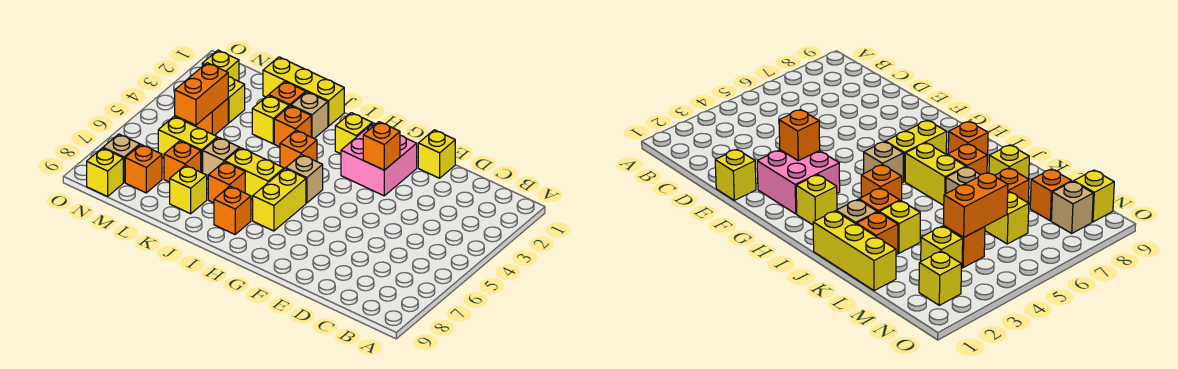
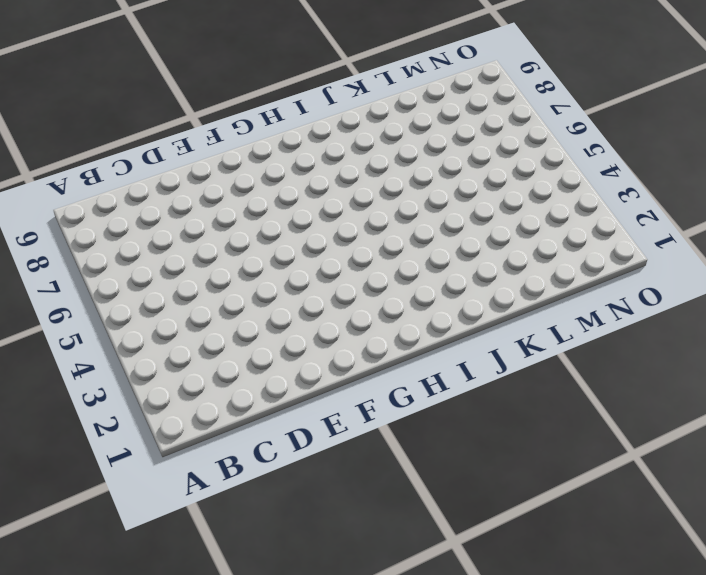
none -> yellow 1x1 brick [418,130,455,178]
none -> pink 2x2 brick [341,123,417,196]
none -> yellow 1x1 brick [335,113,372,154]

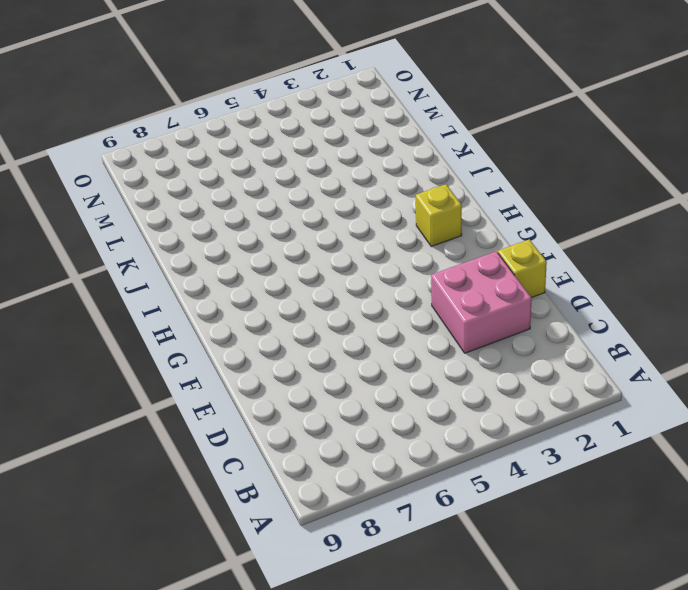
pink 2x2 brick [431,251,532,353] -> pink 2x2 brick moved to [341,123,417,196]
none -> tan 1x1 brick [286,154,323,203]
none -> yellow 1x2 brick [253,168,306,231]
none -> orange 1x1 brick [280,130,317,169]

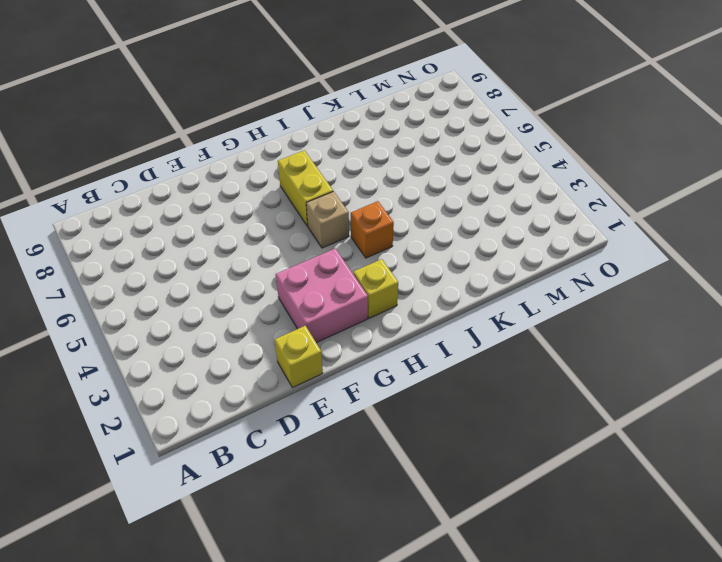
none -> yellow 1x2 brick [225,148,284,199]
none -> orange 1x1 brick [214,186,251,234]
none -> yellow 1x3 brick [263,57,344,126]

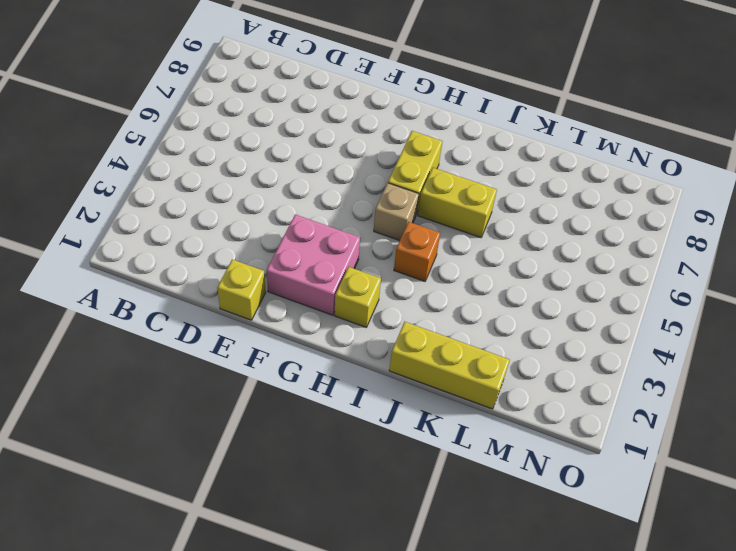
none -> orange 1x1 brick [214,186,251,234]
none -> tan 1x1 brick [291,92,328,138]
none -> orange 1x1 brick [274,106,311,147]

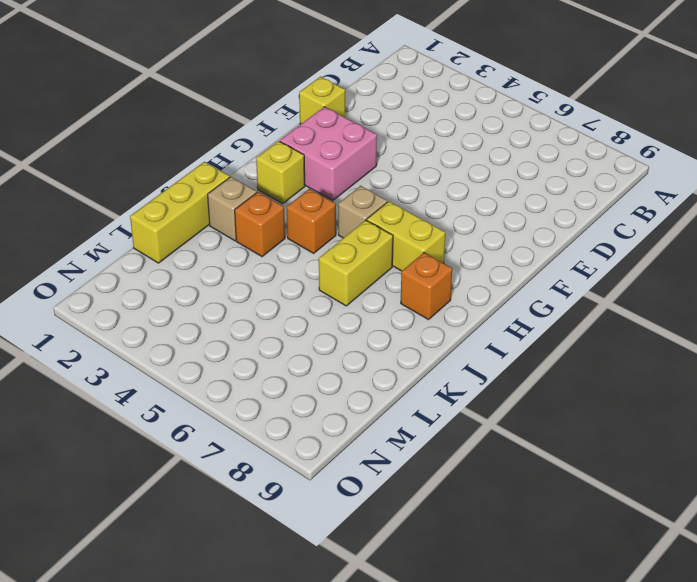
none -> orange 1x1 brick [208,162,245,203]
none -> orange 1x1 brick [269,81,306,106]
none -> yellow 1x1 brick [252,95,289,144]

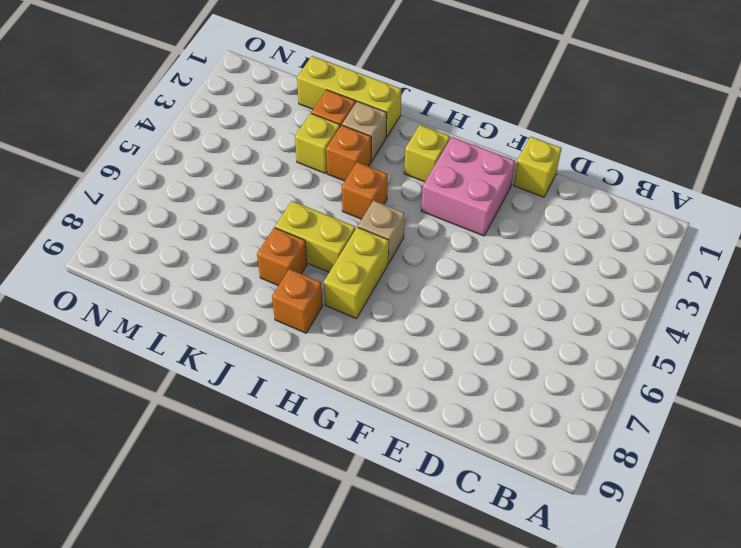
none -> tan 1x1 brick [203,137,240,178]
none -> yellow 1x1 brick [170,165,207,214]
none -> yellow 1x2 brick [158,117,217,173]

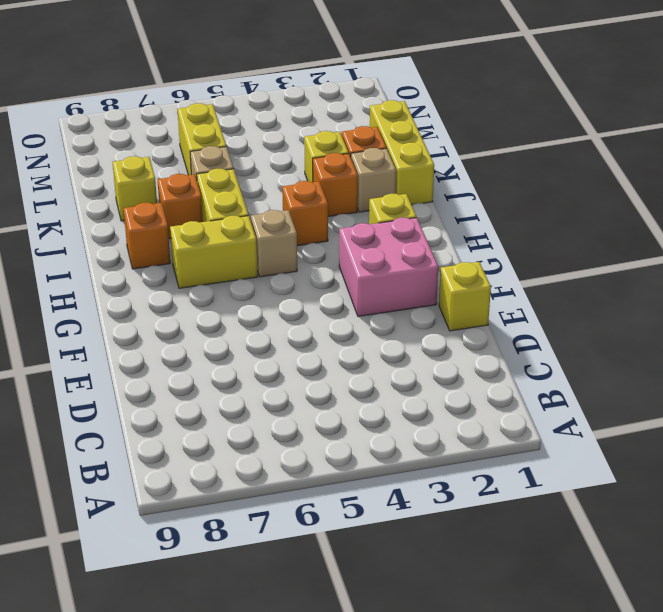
none -> orange 1x1 brick [164,141,201,182]
none -> yellow 1x1 brick [228,77,245,123]
none -> orange 1x1 brick [191,99,228,135]

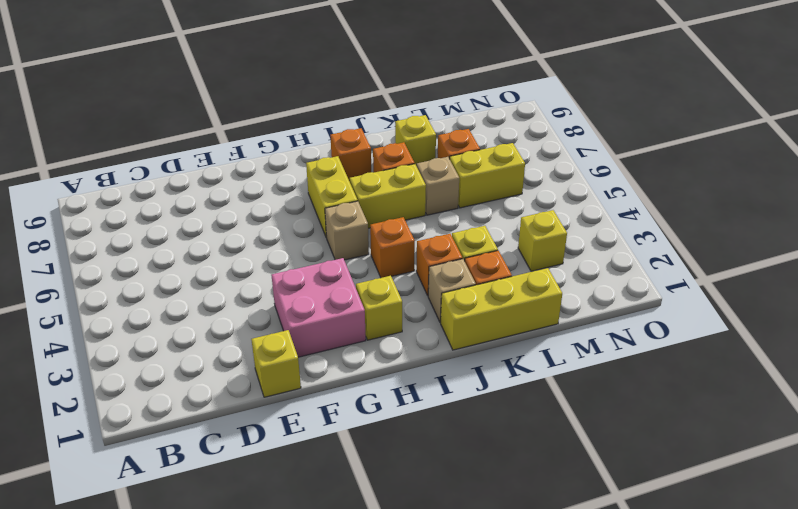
none -> orange 1x1 brick [191,99,228,135]
none -> orange 1x1 brick [125,145,162,193]
none -> yellow 1x1 brick [202,50,239,81]

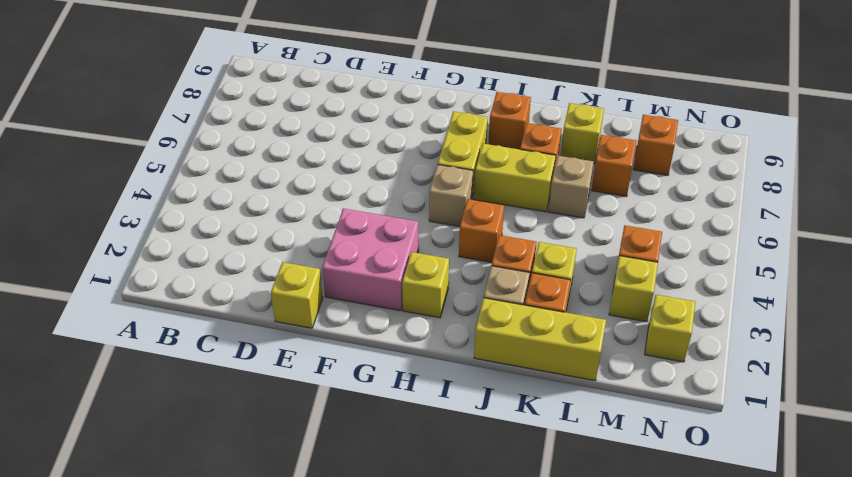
none -> yellow 1x2 brick [158,117,217,173]
none -> tan 1x1 brick [103,134,140,182]
none -> yellow 1x1 brick [87,148,123,196]

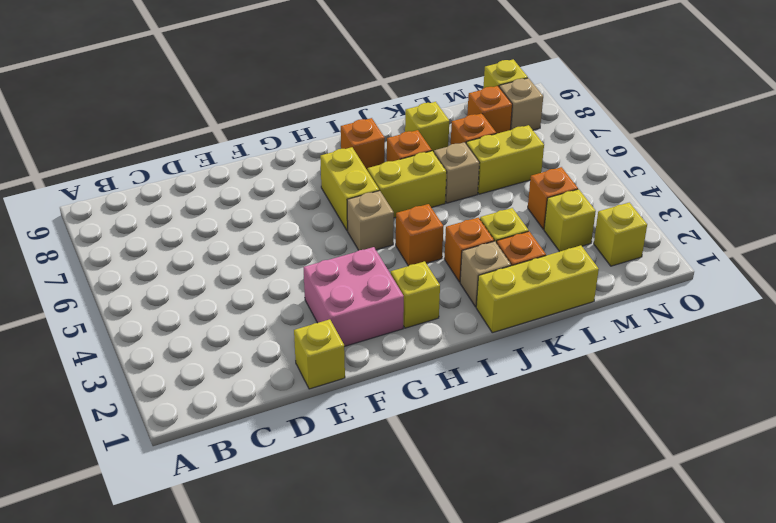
none -> orange 1x1 brick [363,122,400,170]
none -> orange 1x2 brick [175,63,228,125]

